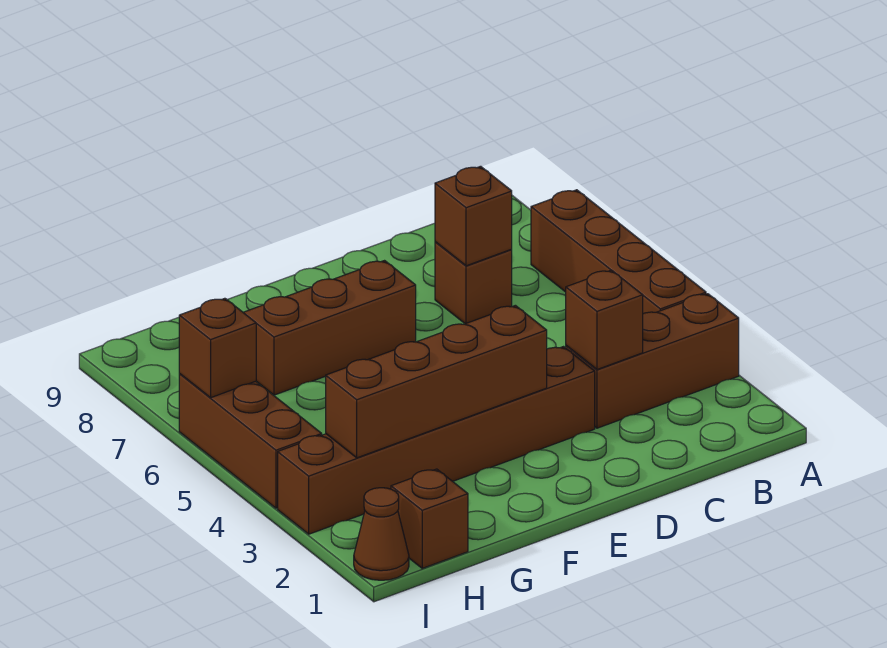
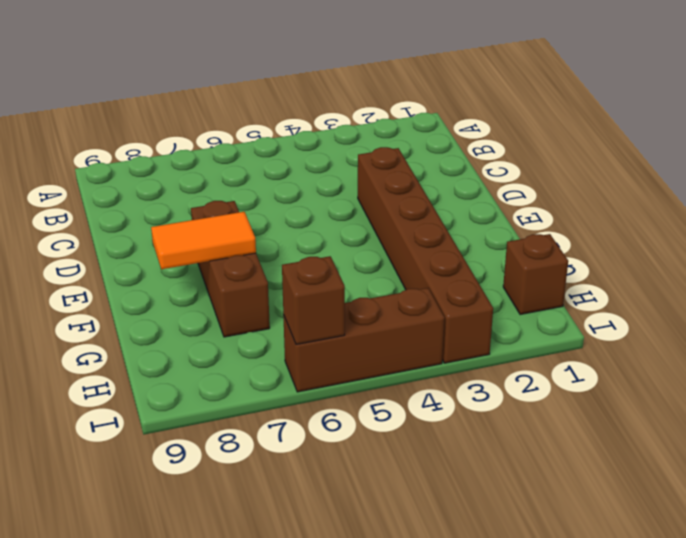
orange 1x2 tile [151,212,256,269] -> none
none -> brown 1x3 brick [566,294,739,428]
none -> brown 1x4 brick [531,190,706,314]
none -> brown 1x1 brick [435,242,512,324]

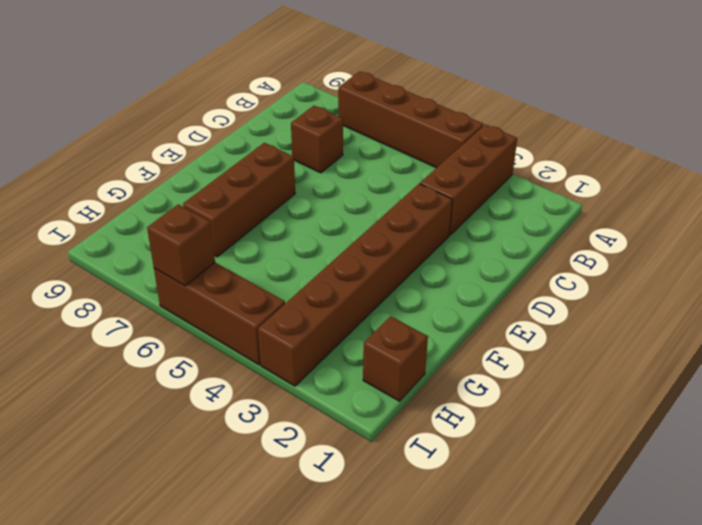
none -> brown 1x1 cone [354,488,409,580]
none -> brown 1x1 brick [566,270,643,370]
none -> brown 1x1 brick [435,166,512,266]

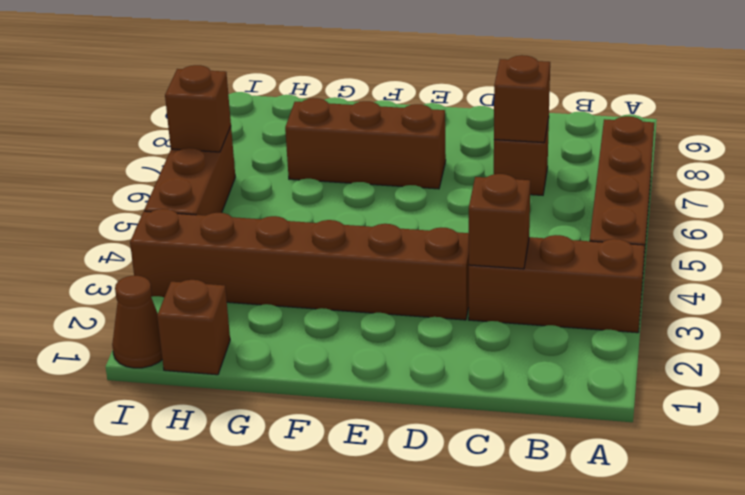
none -> brown 1x4 brick [326,305,547,458]

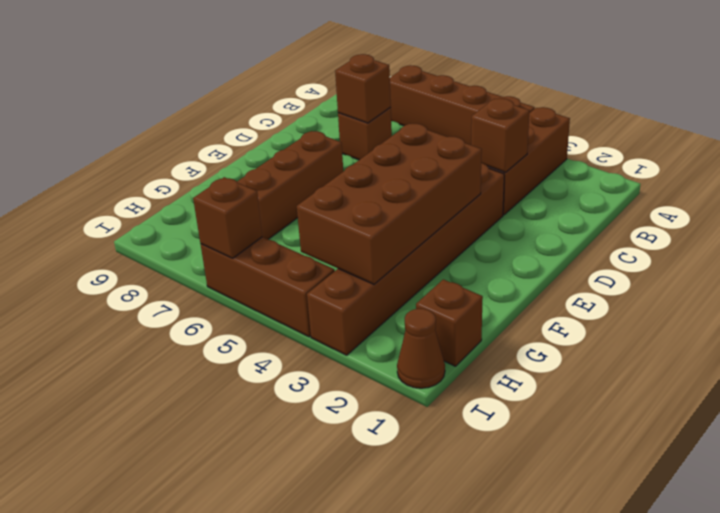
brown 2x4 brick [297,124,482,284] -> brown 1x4 brick [326,305,547,458]

